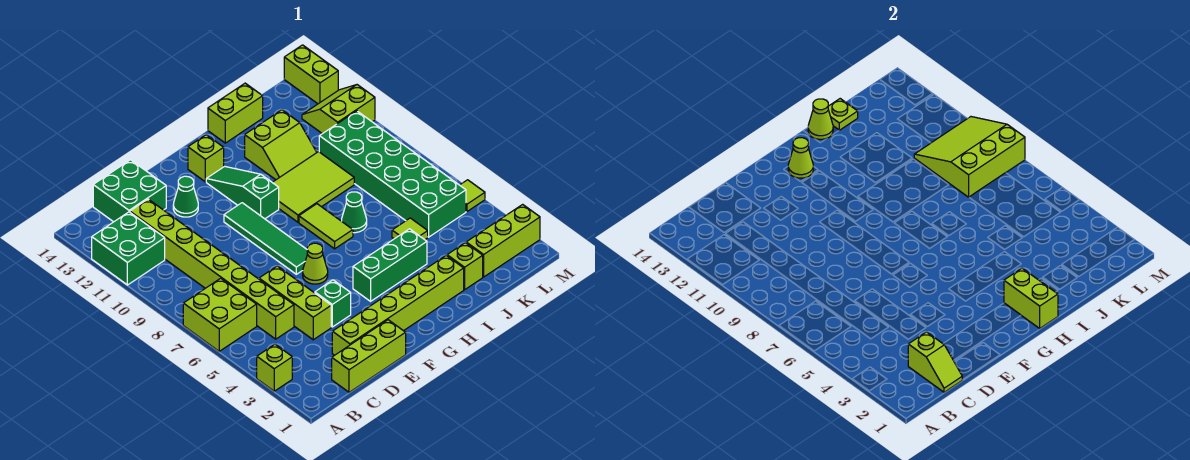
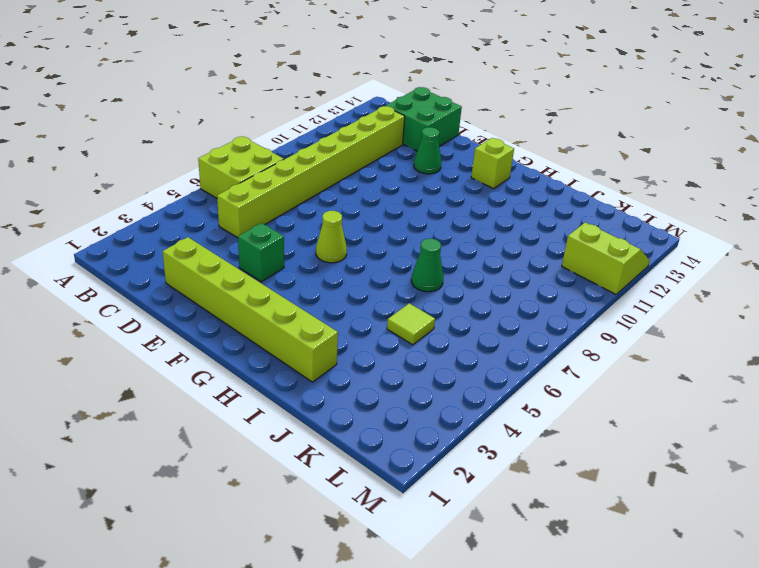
none -> lime 1x1 brick [257,344,292,391]
none -> green 2x2 brick [92,212,165,285]
none -> lime 1x3 brick [332,320,406,392]
none -> lime 1x3 brick [259,266,331,340]

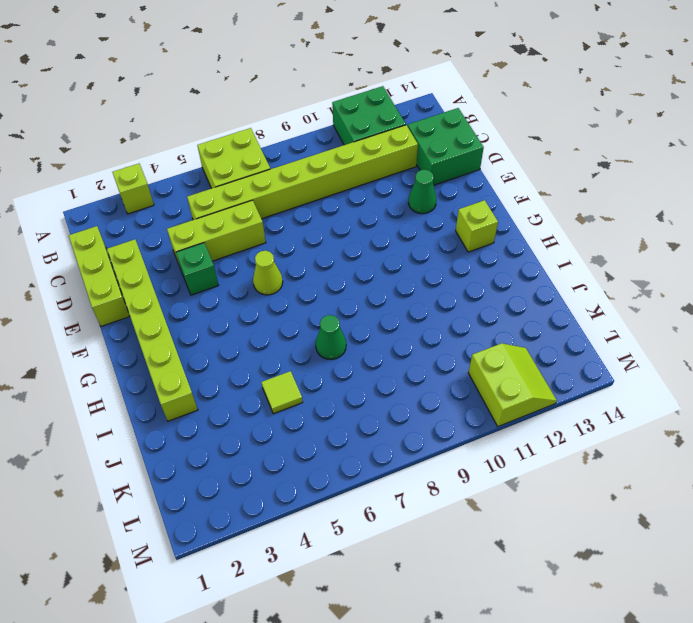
none -> green 1x4 tile [224,203,307,274]
none -> green 1x3 brick [353,229,427,301]
none -> green 1x3 slope [206,166,279,219]
none -> lime 1x2 tile [299,204,353,249]

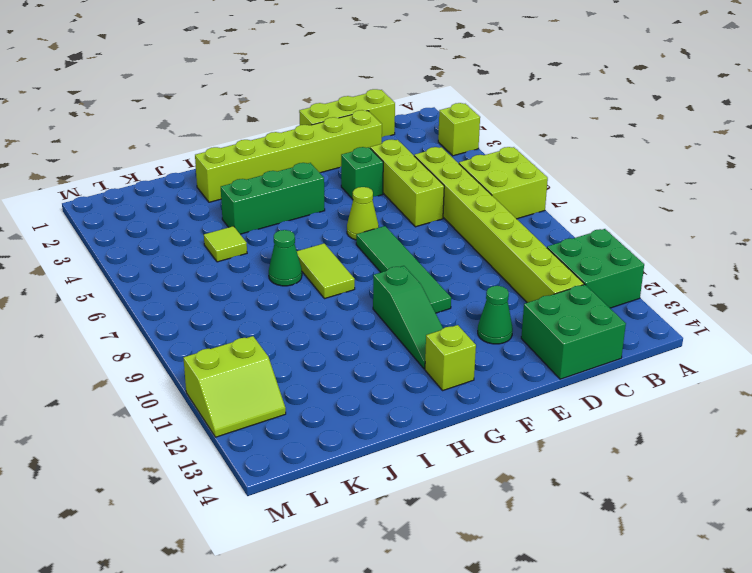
none -> lime 2x3 tile [272,152,354,222]
none -> lime 2x2 slope [245,110,317,180]
none -> lime 1x2 brick [208,83,263,143]
none -> lime 1x1 brick [447,243,483,290]

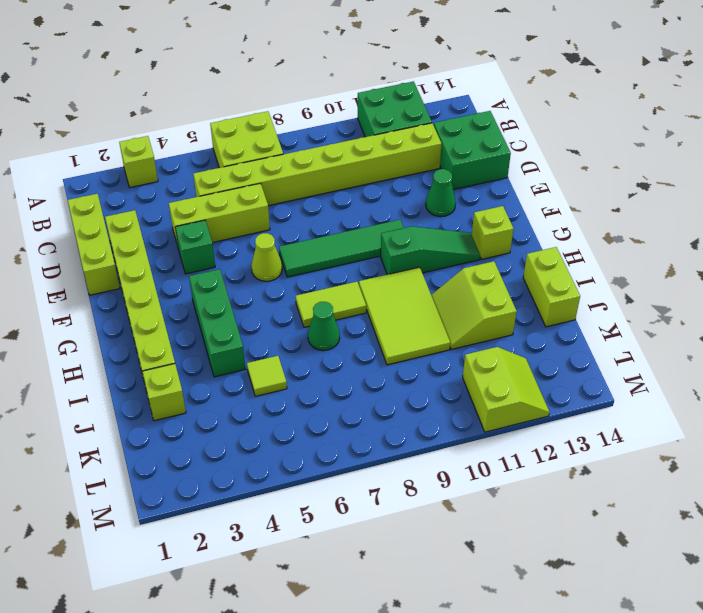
none -> lime 1x3 brick [466,204,540,277]
none -> green 2x6 brick [319,111,466,237]
none -> lime 1x1 tile [460,180,485,212]
none -> lime 1x2 brick [284,45,338,104]

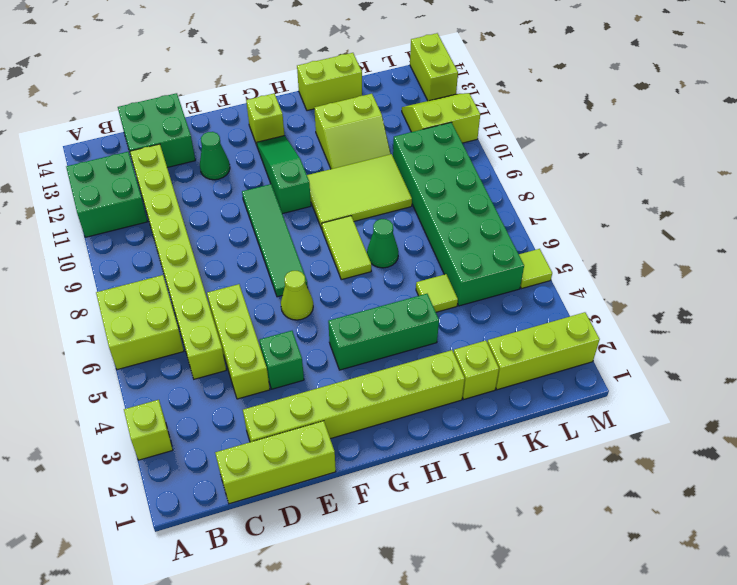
none -> lime 1x2 slope [908,332,962,392]
none -> lime 1x1 cone [788,138,813,178]
none -> lime 1x2 brick [1004,268,1058,328]
none -> lime 1x1 cone [808,99,833,139]

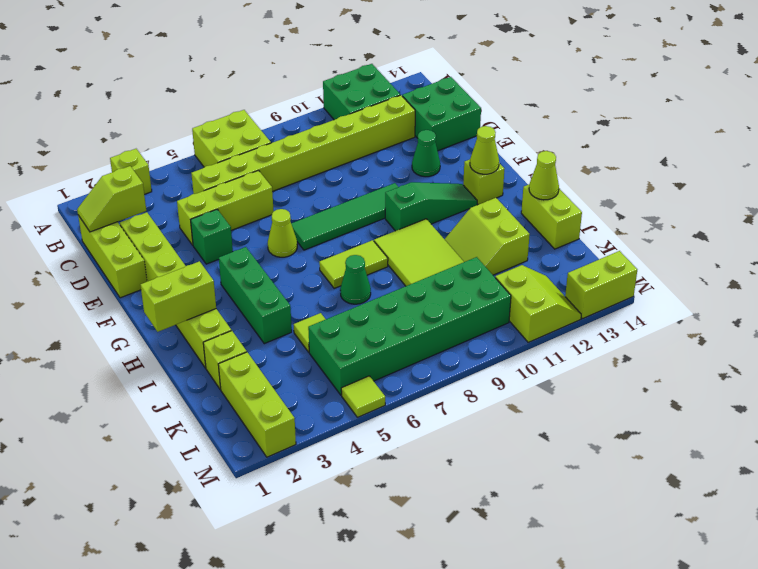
none -> lime 1x1 plate [828,99,858,130]
none -> lime 3x3 slope [914,117,1025,197]

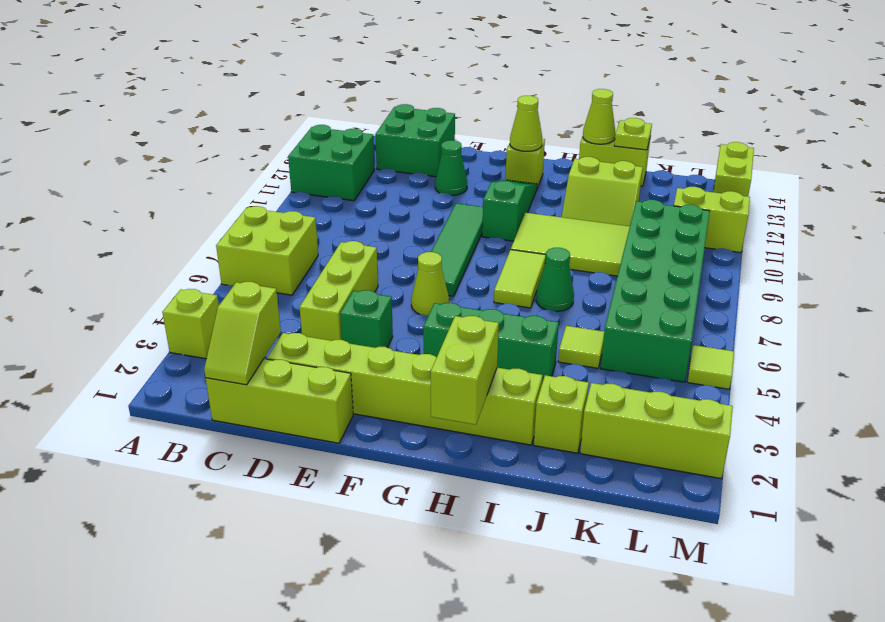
none -> lime 1x8 brick [130,199,294,339]
none -> lime 3x3 slope [914,117,1025,197]

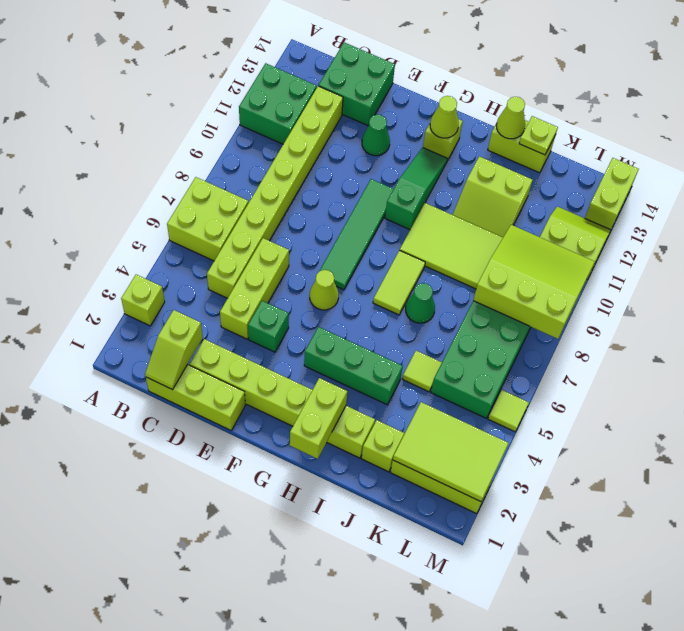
lime 2x3 tile [393,402,509,502] -> none

